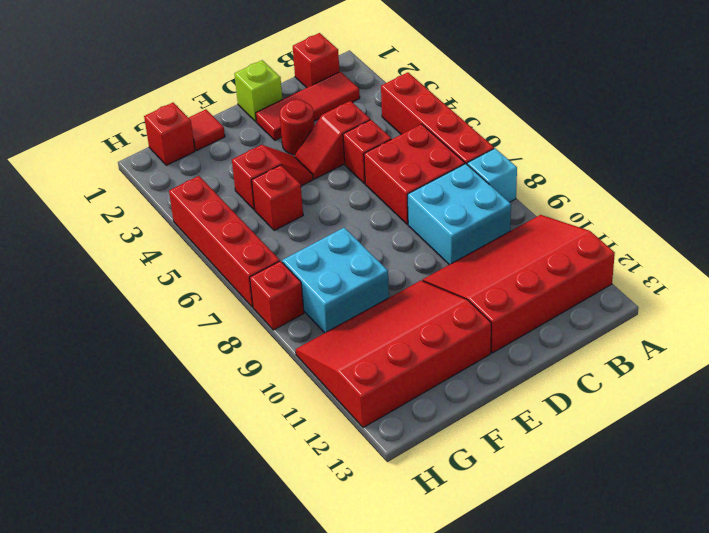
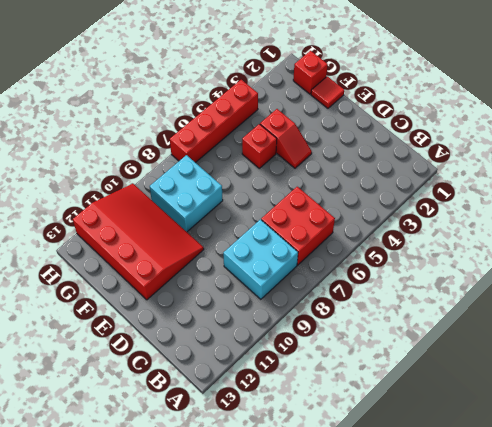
none -> red 1x4 brick [381,72,494,164]
none -> cyan 1x1 brick [467,148,517,202]
none -> red 3x4 slope [423,215,615,353]

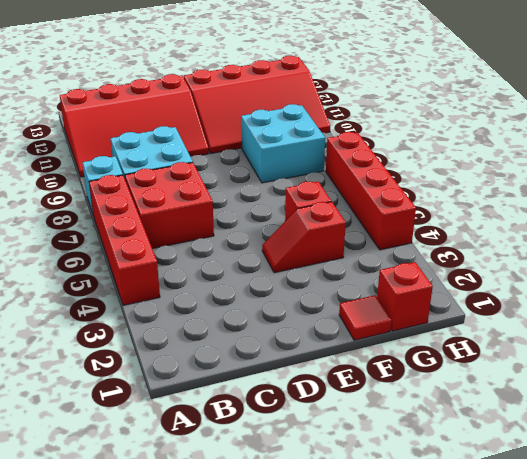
none -> red 1x1 brick [293,33,339,88]
none -> red 1x3 tile [256,72,360,140]
none -> red 1x2 slope [295,101,370,179]

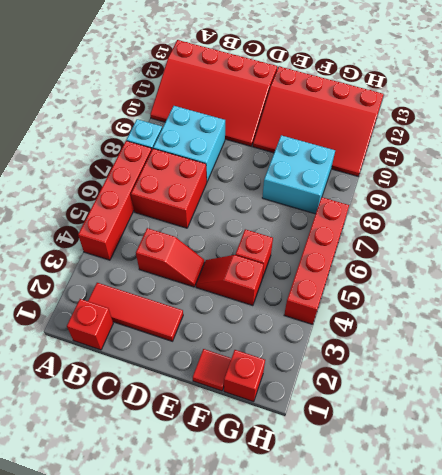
none -> red 1x1 brick [343,120,391,184]
none -> lime 1x1 brick [235,60,282,122]
none -> red 1x1 round brick [279,99,314,155]

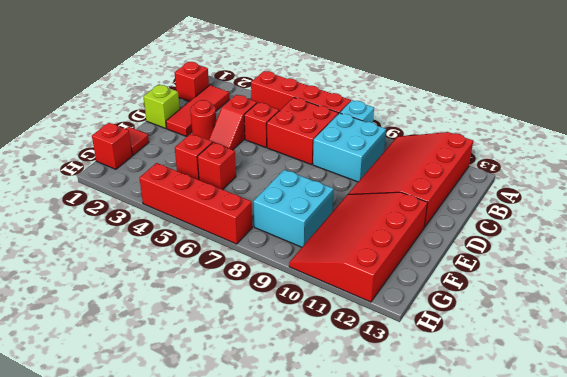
none -> red 1x1 brick [250,261,304,330]

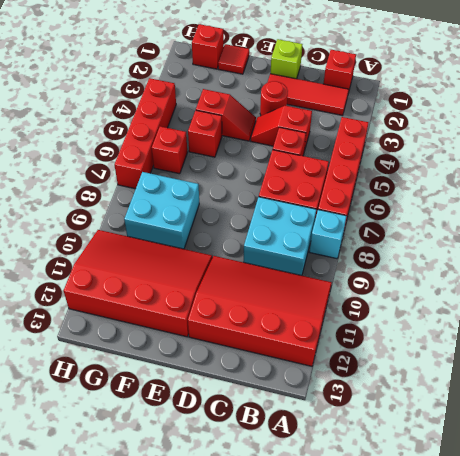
red 1x1 brick [152,126,187,174] -> red 1x1 brick moved to [250,261,304,330]

